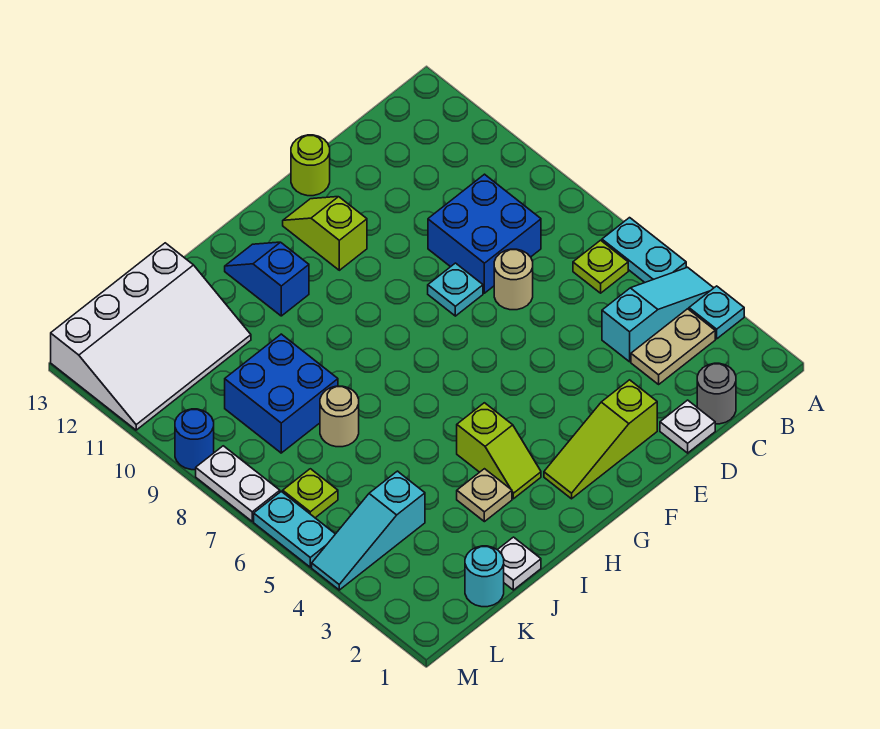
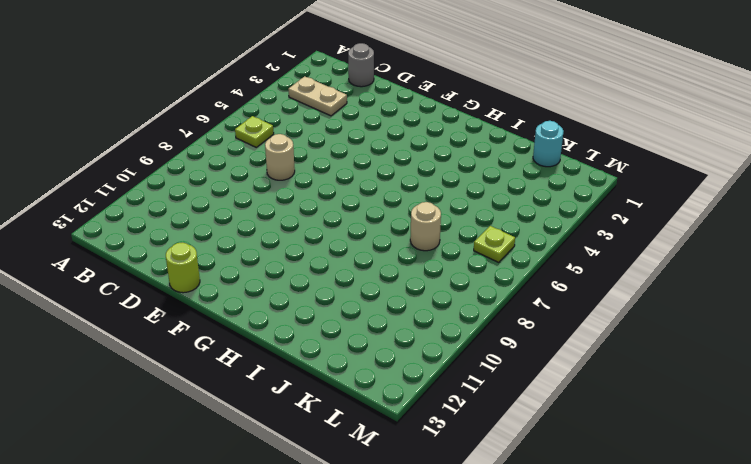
none -> cyan 1x1 plate [689,286,744,339]
none -> cyan 1x3 slope [602,267,713,362]
none -> cyan 1x2 plate [602,218,686,282]

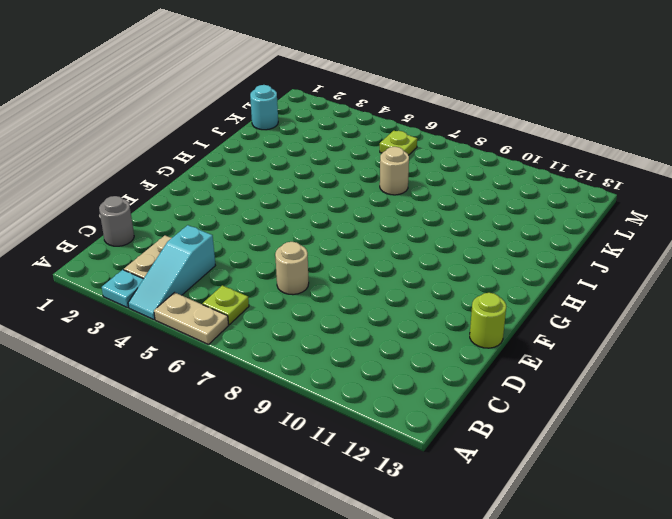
tan 1x2 plate [154,292,229,344] -> cyan 1x2 plate [602,218,686,282]
none -> blue 2x2 brick [428,174,541,293]
none -> white 1x1 plate [660,400,715,453]
none -> lime 1x3 slope [544,380,657,499]

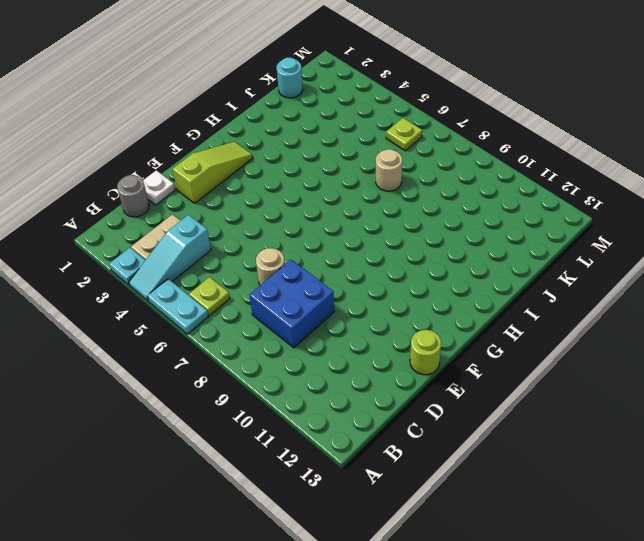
none -> cyan 1x1 plate [428,263,483,316]
none -> lime 1x2 slope [283,197,367,270]
none -> lime 1x2 slope [457,403,541,499]

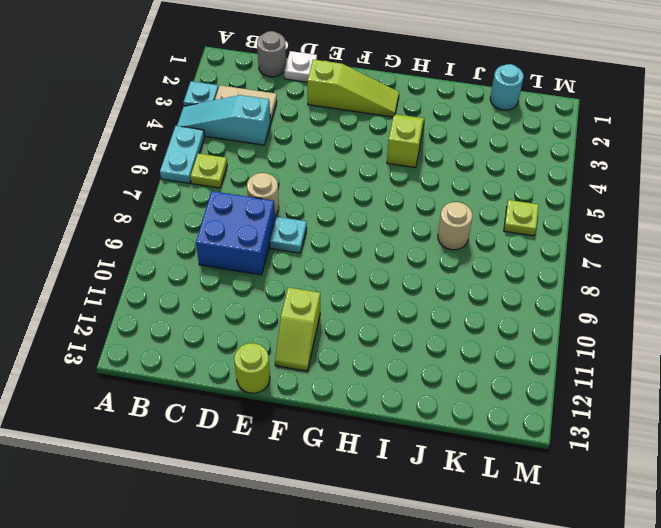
none -> blue 1x2 slope [225,242,309,316]
none -> tan 1x1 plate [457,469,512,522]
none -> white 1x1 plate [498,537,541,590]

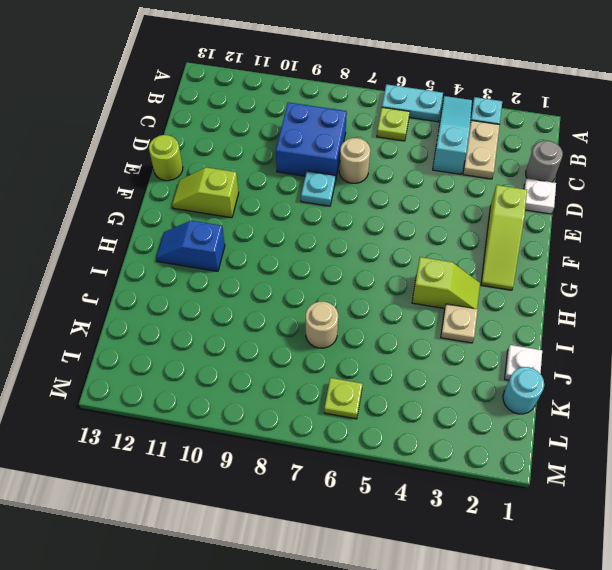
none -> blue 2x2 brick [225,334,338,453]
none -> white 3x4 slope [51,243,251,430]
none -> cyan 1x3 slope [312,471,425,590]

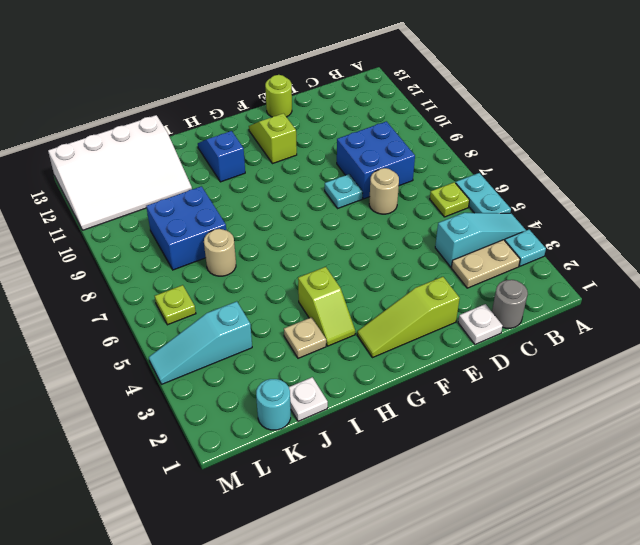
none -> cyan 1x2 plate [254,491,335,567]
none -> white 1x2 plate [196,446,280,521]
none -> blue 1x1 round brick [175,409,214,470]

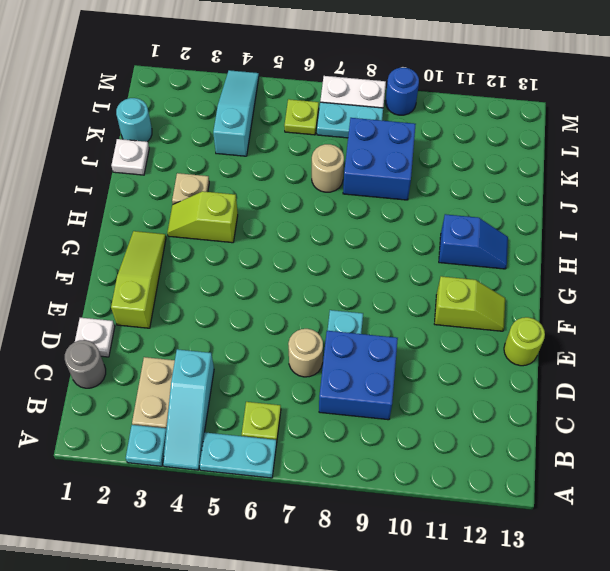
cyan 1x2 plate [317,102,383,138] -> cyan 1x2 plate moved to [254,491,335,567]
none -> white 3x4 slope [51,243,251,430]

